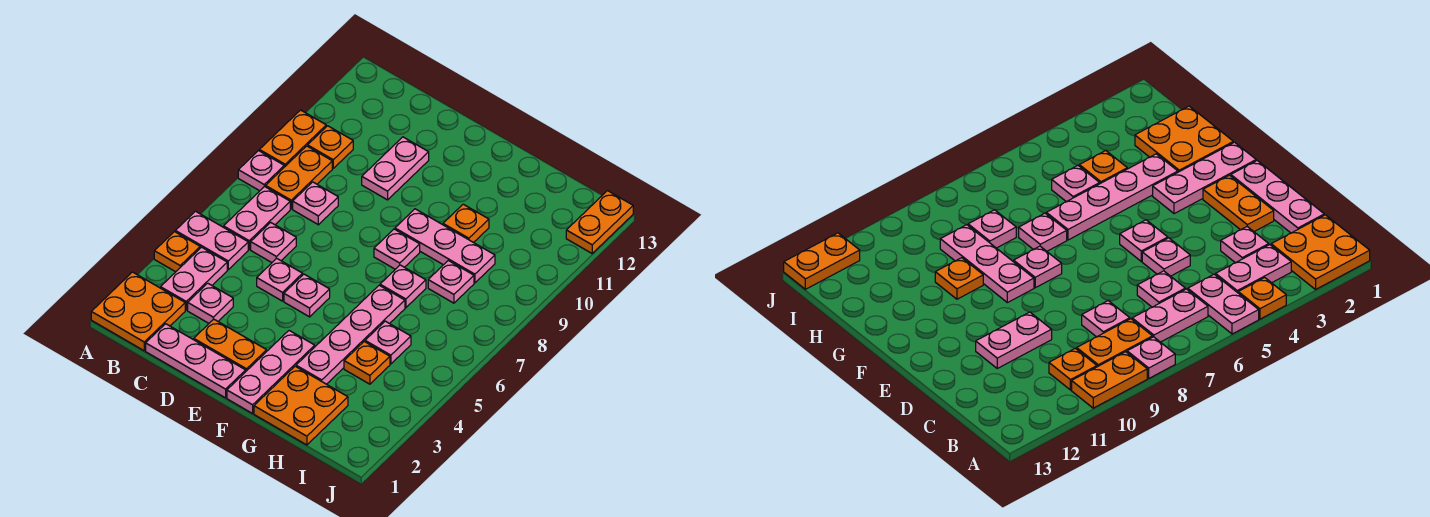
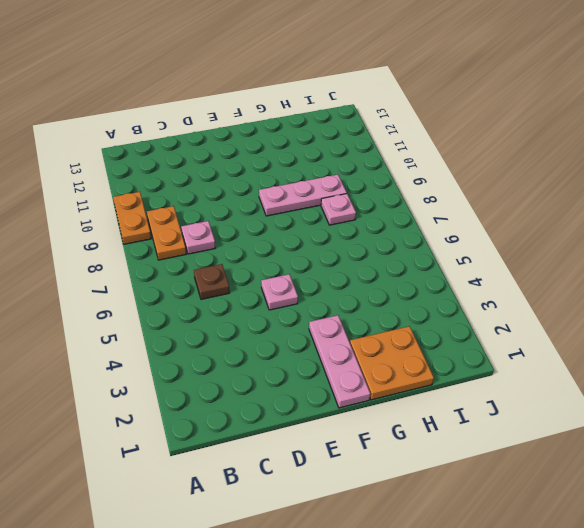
brown 1x1 plate [194,264,230,299] -> pink 1x1 plate [251,222,296,263]
none -> orange 2x2 plate [91,272,185,351]
none -> orange 1x1 plate [154,232,200,272]
none -> pink 1x2 plate [175,211,248,270]

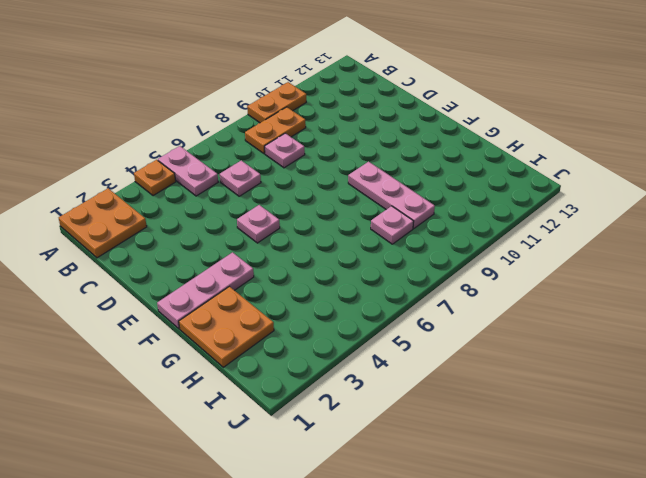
none -> pink 1x1 plate [238,151,284,191]
none -> pink 1x2 plate [161,247,227,310]
none -> pink 1x2 plate [224,186,290,249]

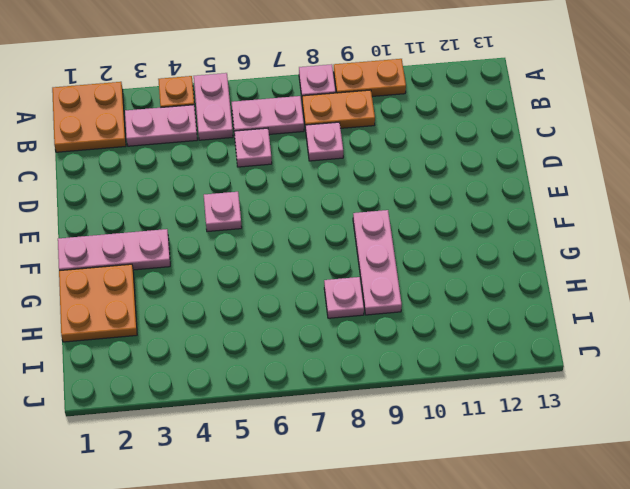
none -> orange 1x1 plate [308,126,353,168]
none -> pink 1x3 plate [146,324,246,398]
none -> pink 1x1 plate [188,283,233,323]

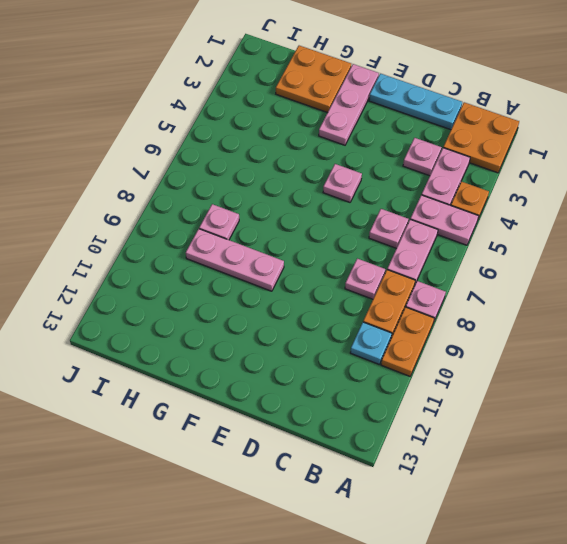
cyan 1x1 plate [350,322,392,364] -> orange 1x1 plate [308,126,353,168]
cyan 1x3 plate [369,74,462,130] -> pink 1x3 plate [146,324,246,398]
none -> orange 1x2 plate [194,319,267,371]
none -> pink 1x1 plate [257,259,303,301]
none -> pink 1x2 plate [362,137,429,200]

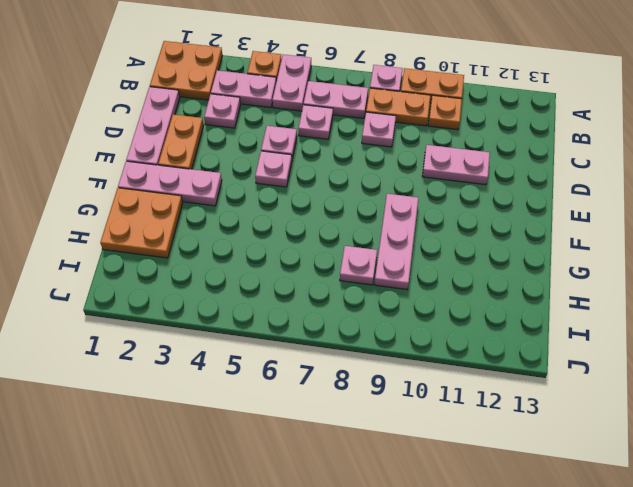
none -> pink 1x1 plate [374,229,420,269]
none -> pink 1x4 plate [296,285,405,384]
none -> pink 1x1 plate [380,265,426,308]

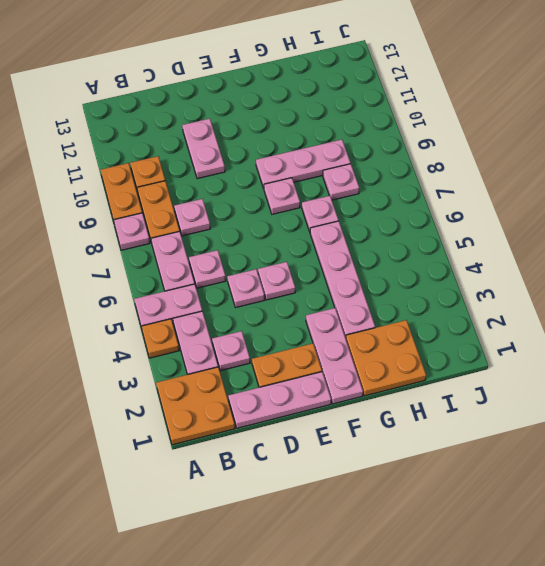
none -> orange 1x1 plate [443,204,489,243]
none -> orange 1x1 plate [344,342,390,384]
none -> pink 1x1 plate [365,321,411,364]

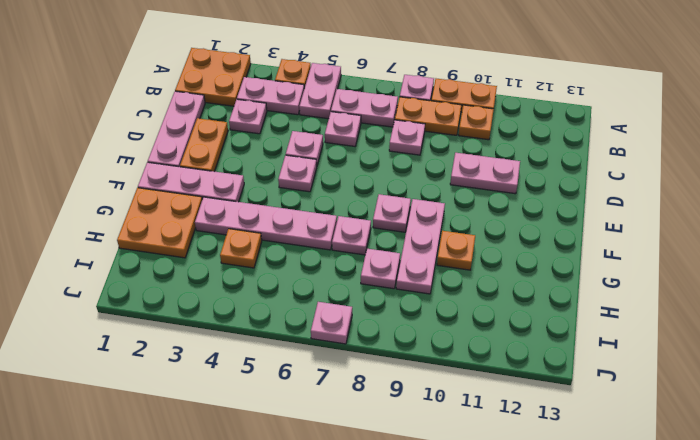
pink 1x1 plate [311,302,352,344] -> pink 1x1 plate moved to [365,321,411,364]
none -> orange 1x2 plate [566,191,633,253]

